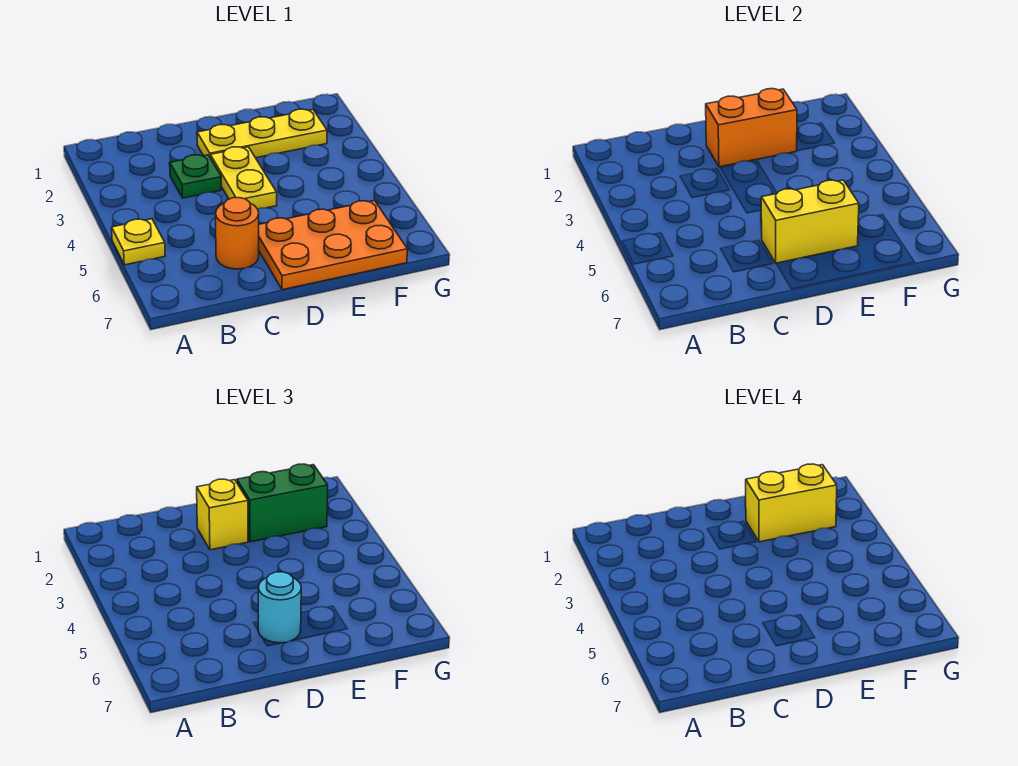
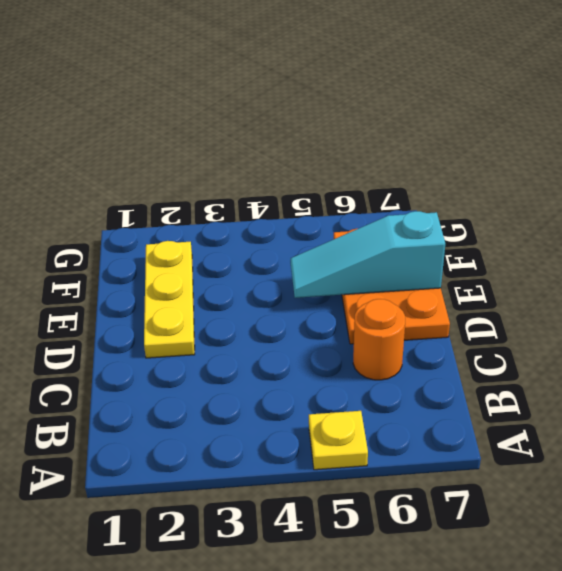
cyan 1x3 slope [291,211,445,298] -> yellow 1x2 brick [761,180,859,263]
none -> green 1x1 plate [170,155,221,198]
none -> yellow 1x2 plate [210,147,277,209]
none -> orange 1x2 brick [706,89,797,167]

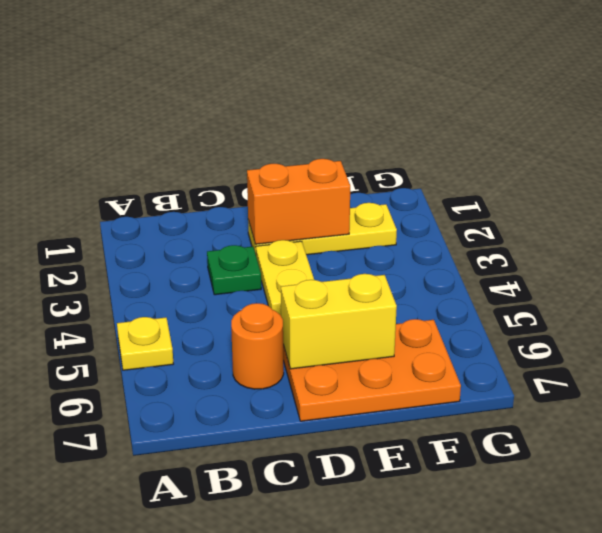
none -> yellow 1x1 brick [197,479,248,550]
none -> cyan 1x1 round brick [258,572,301,643]
none -> green 1x2 brick [237,464,328,542]

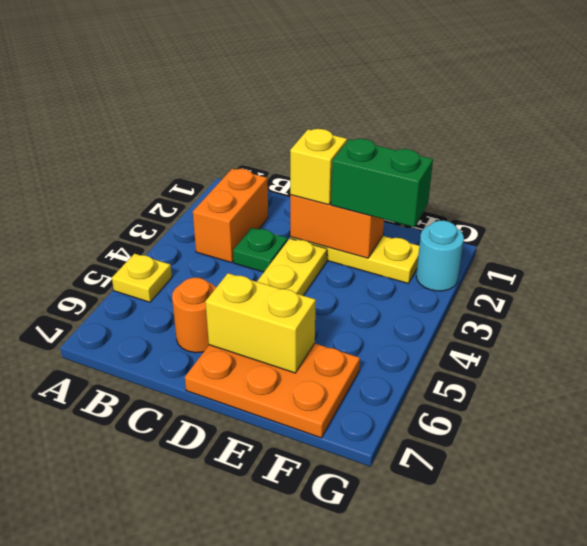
orange 1x2 brick [193,169,268,263] -> none
cyan 1x1 round brick [416,221,464,291] -> cyan 1x1 round brick moved to [258,572,301,643]
none -> yellow 1x2 brick [745,464,837,542]

